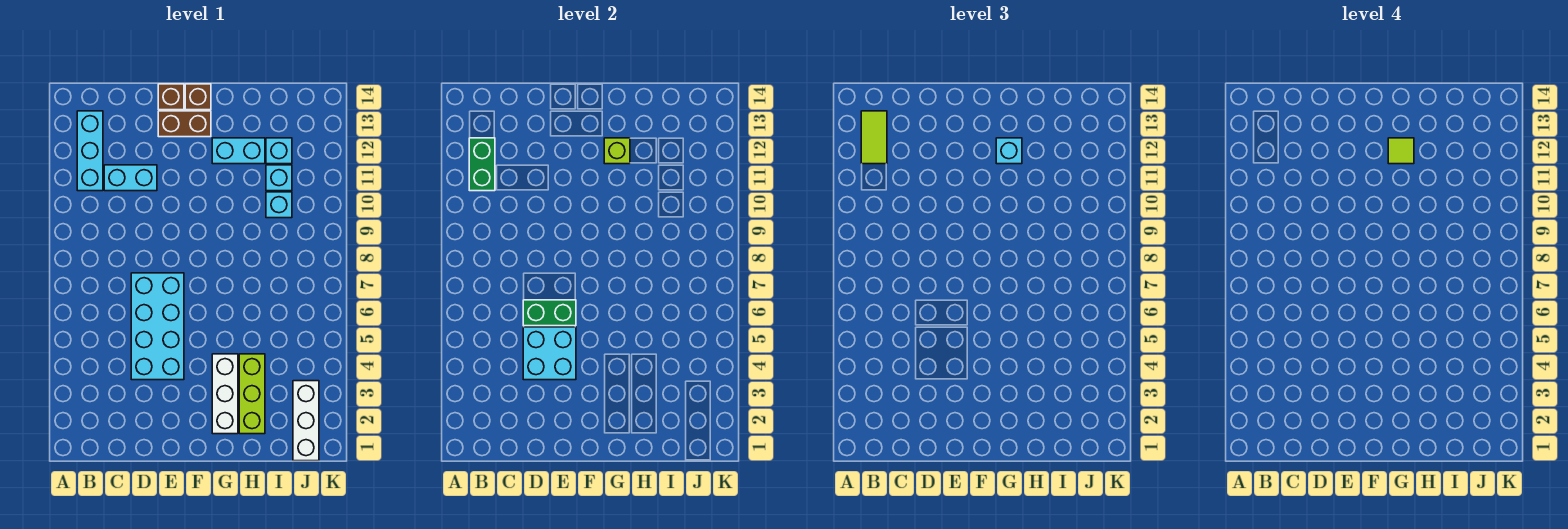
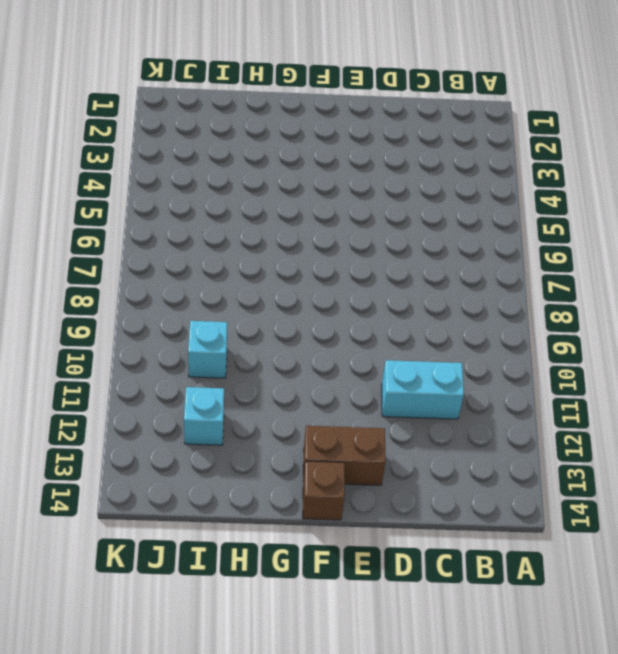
none -> cyan 1x3 brick [77,111,103,191]
none -> cyan 2x4 brick [131,273,184,380]
none -> brown 1x1 brick [158,84,184,110]

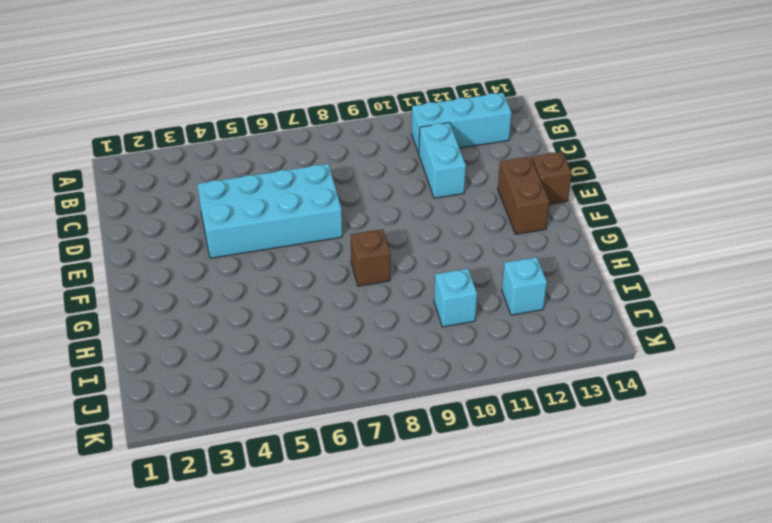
brown 1x1 brick [350,229,390,286] -> brown 1x1 brick moved to [185,84,211,110]
none -> white 1x3 brick [212,354,238,434]
none -> cyan 1x2 brick [212,138,265,164]
none -> lime 1x3 brick [239,354,265,434]

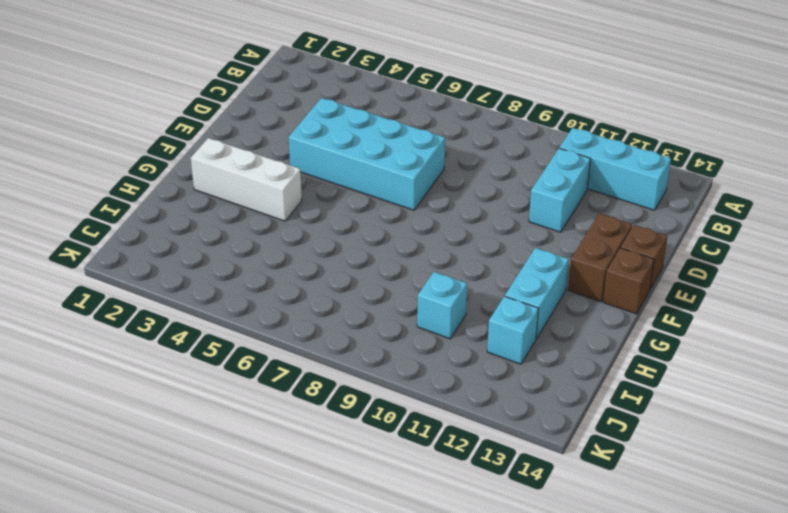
none -> lime 1x3 brick [239,354,265,434]
none -> cyan 1x1 brick [266,165,292,191]
none -> white 1x3 brick [293,381,319,461]

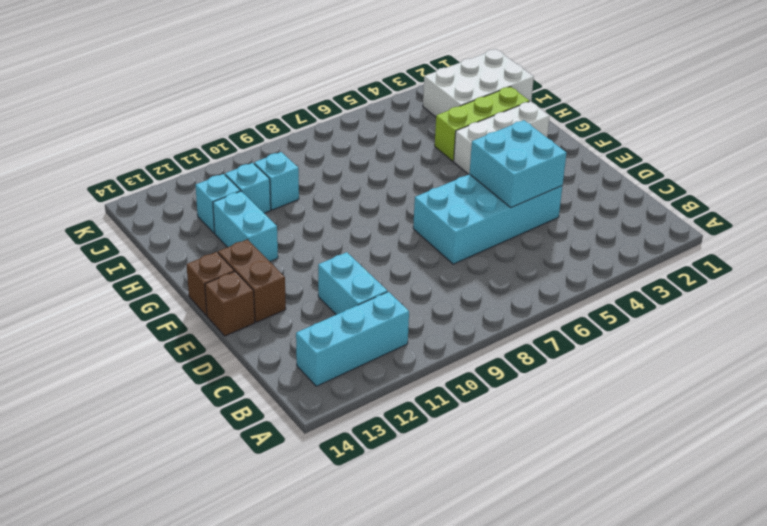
white 2x3 brick [423,49,534,117] -> white 1x3 brick [293,381,319,461]
none -> green 1x2 brick [469,138,495,191]
none -> green 1x2 brick [523,300,576,326]
none -> lime 1x1 brick [604,138,630,164]

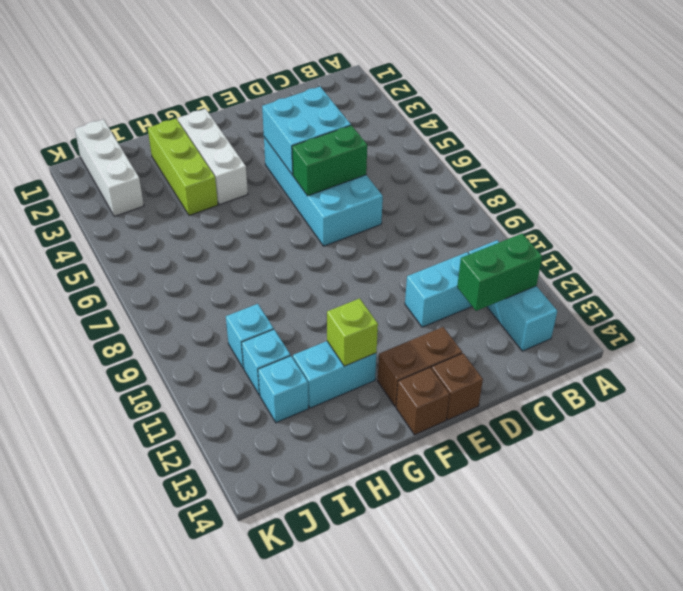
green 1x2 brick [457,233,542,311] -> green 1x2 brick turned to [469,138,495,191]
none -> lime 1x2 tile [861,111,887,164]
none -> cyan 1x1 brick [996,138,1022,164]
none -> lime 1x1 tile [1388,138,1414,164]

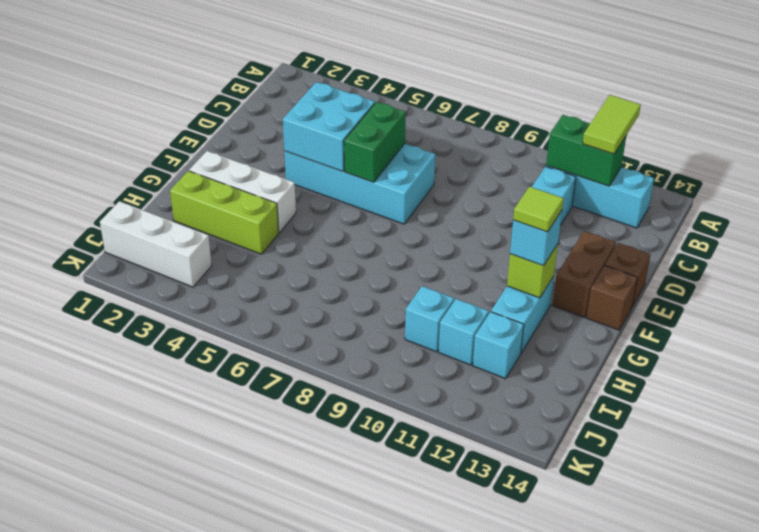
lime 1x2 tile [583,95,641,154] -> lime 1x2 tile turned to [861,111,887,164]

